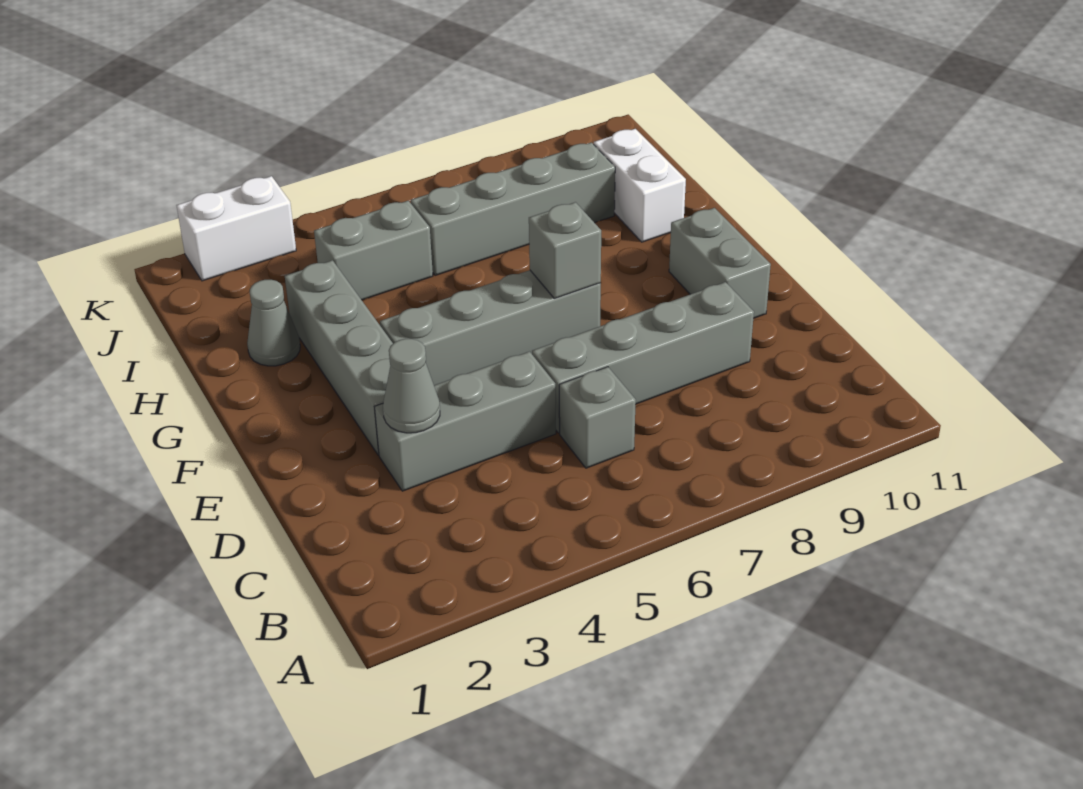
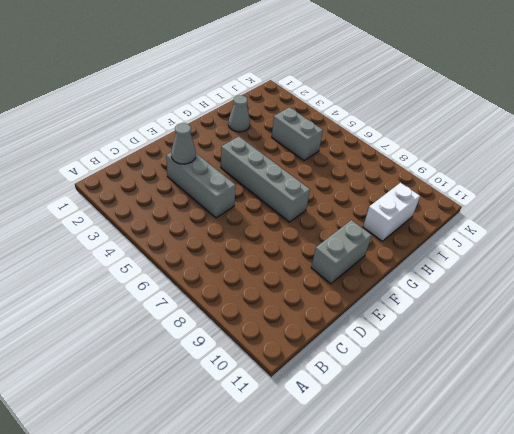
none -> grey 1x1 brick [559,367,636,468]
none -> grey 1x4 brick [532,282,754,433]
none -> grey 1x4 brick [285,260,393,455]

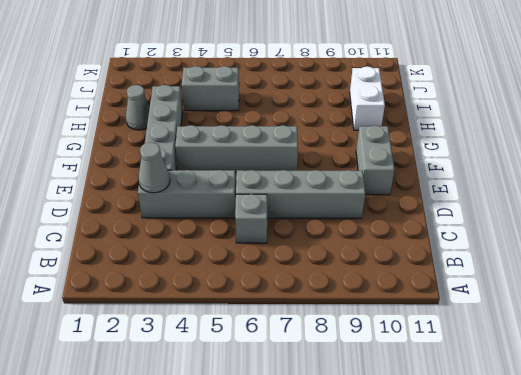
none -> grey 1x4 brick [411,143,615,276]
none -> white 1x2 brick [176,176,296,281]
none -> grey 1x1 brick [529,202,601,299]

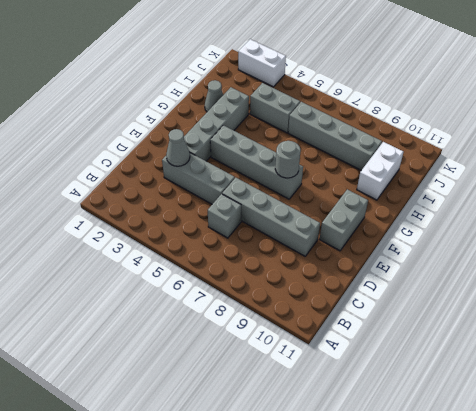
grey 1x1 round brick [275,141,301,178] -> grey 1x1 brick [529,202,601,299]

